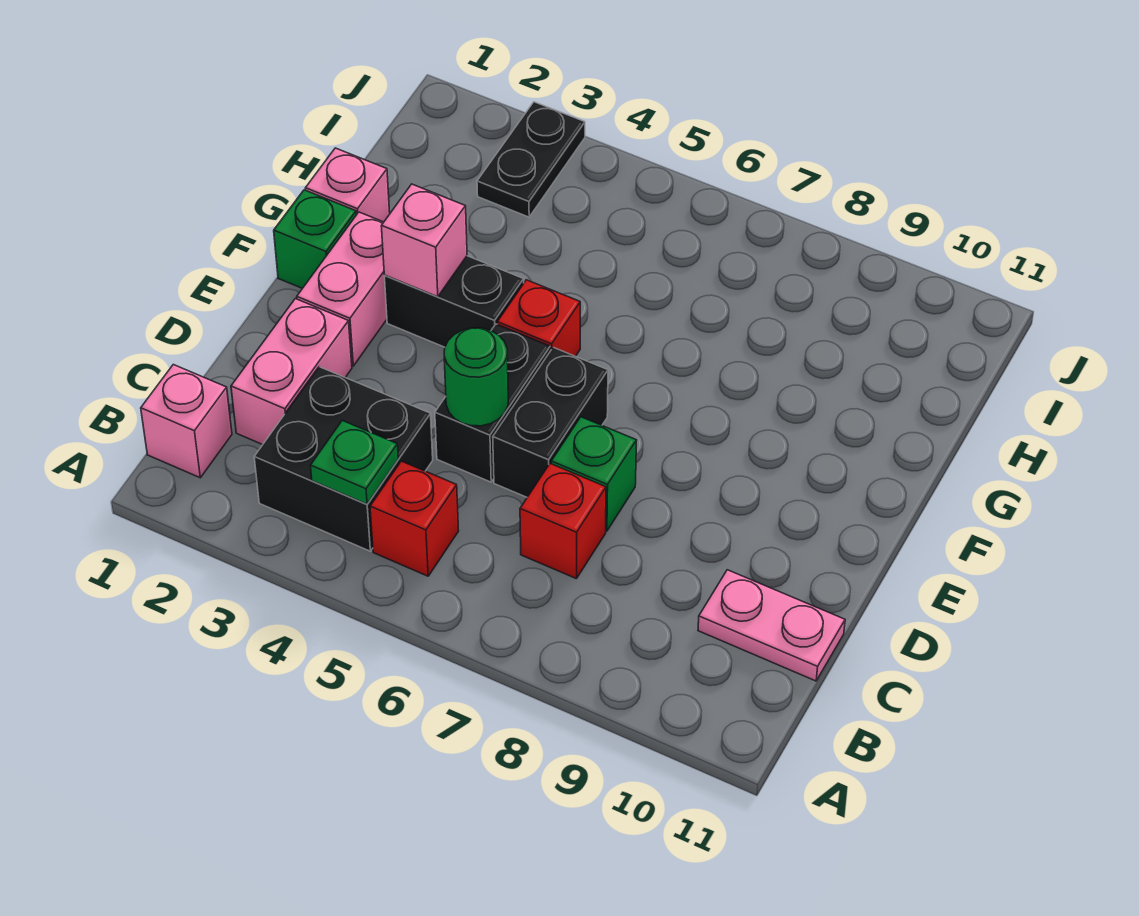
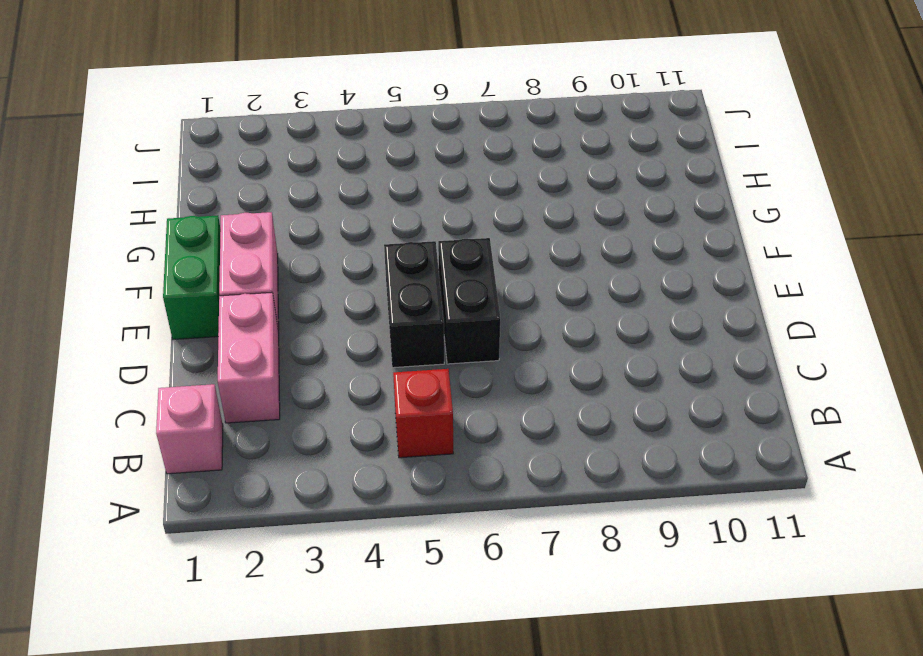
green 1x2 brick [163,215,221,340] -> green 1x1 brick [274,190,356,288]
none -> black 2x2 brick [254,367,433,551]
none -> red 1x1 brick [520,464,606,579]
none -> pink 1x2 plate [698,570,845,681]

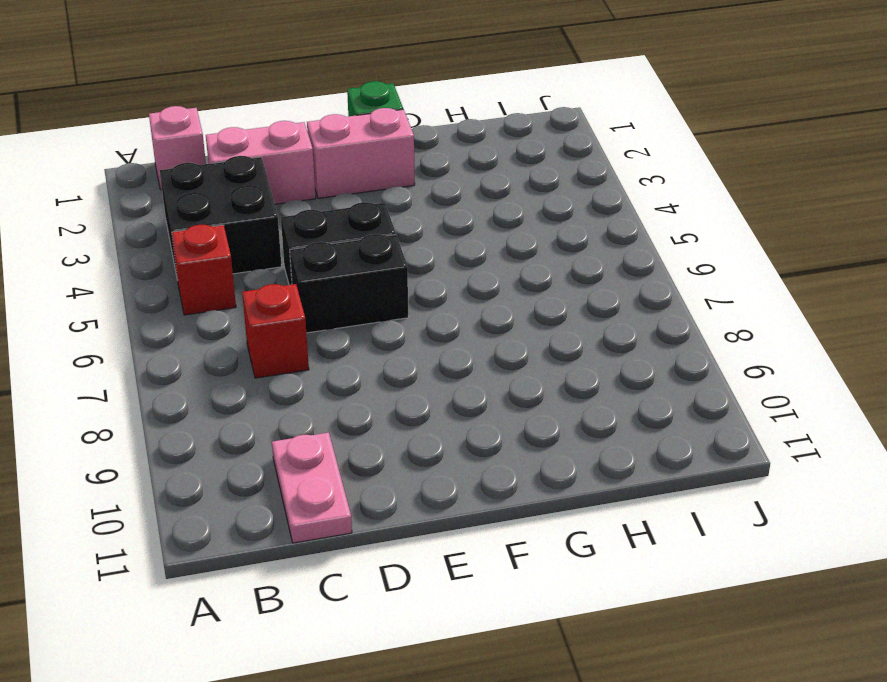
none -> green 1x1 brick [551,417,637,531]
none -> black 1x2 brick [384,256,524,347]
none -> red 1x1 brick [497,280,580,356]

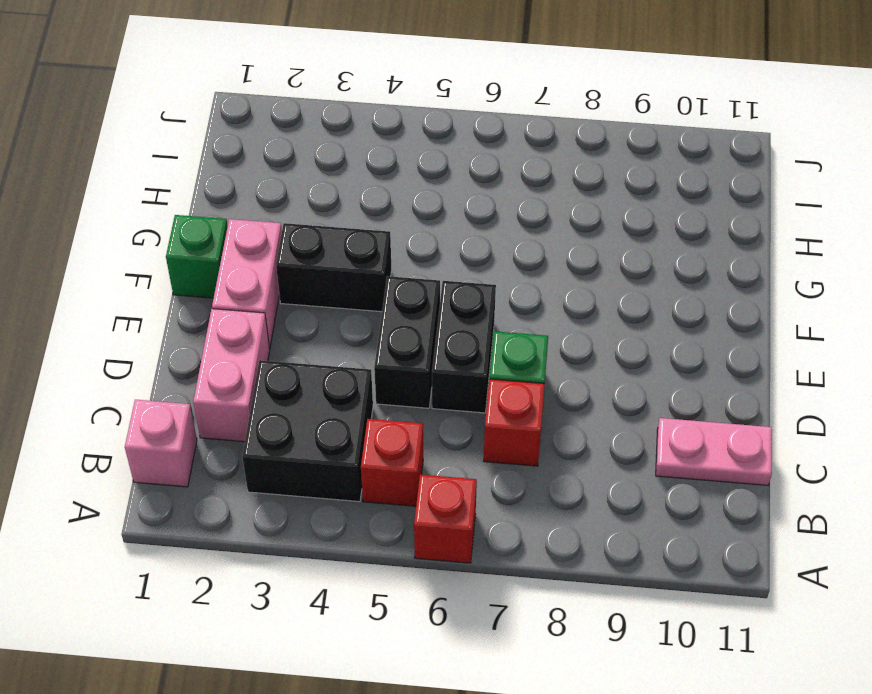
red 1x1 brick [414,475,477,563] -> red 1x1 brick moved to [497,280,580,356]
none -> pink 1x1 brick [305,148,390,222]
none -> black 1x2 plate [477,102,585,217]
none -> green 1x1 plate [310,420,398,504]

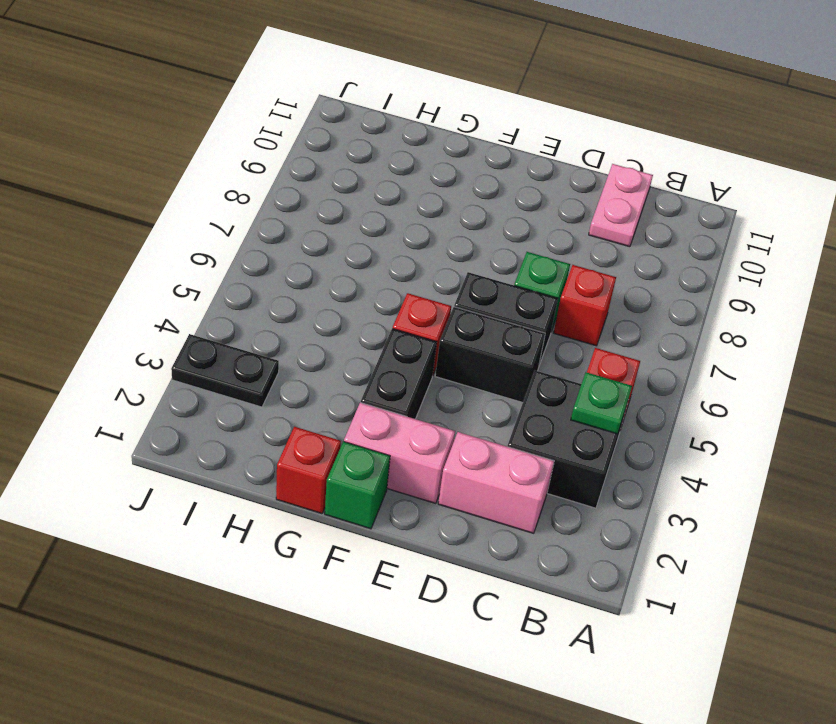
red 1x1 brick [276,427,341,514] -> pink 1x1 brick [305,148,390,222]
none -> pink 1x1 brick [141,365,232,478]
none -> green 1x1 round brick [444,328,508,426]
none -> pink 1x1 brick [382,184,467,297]

